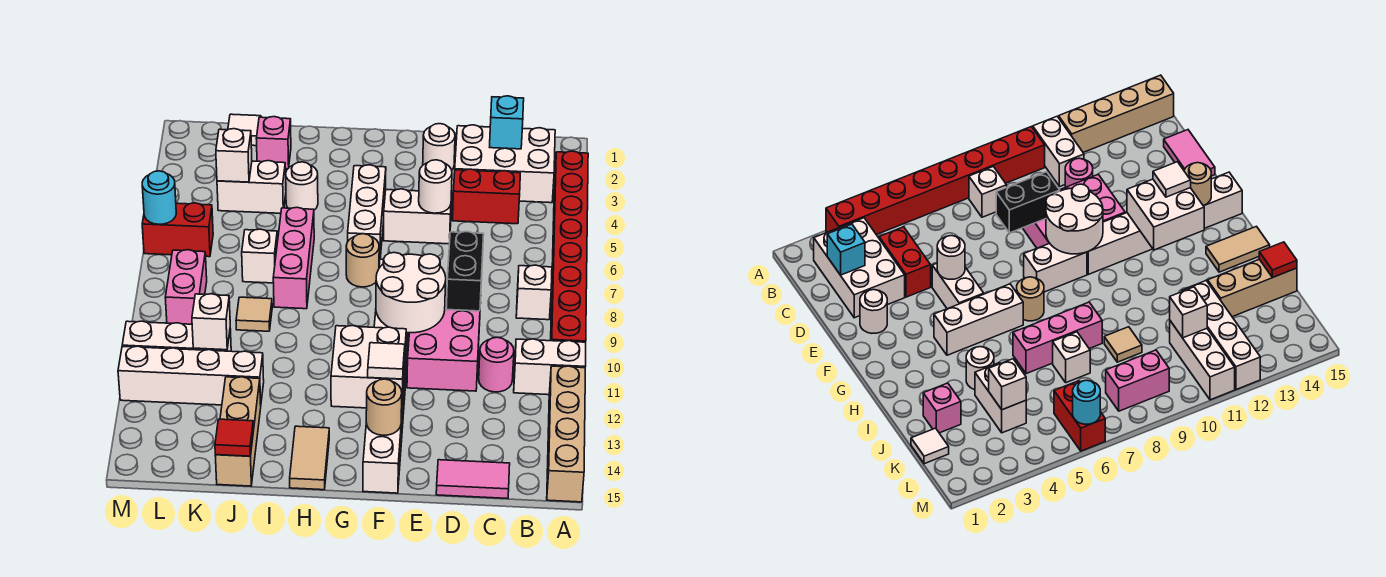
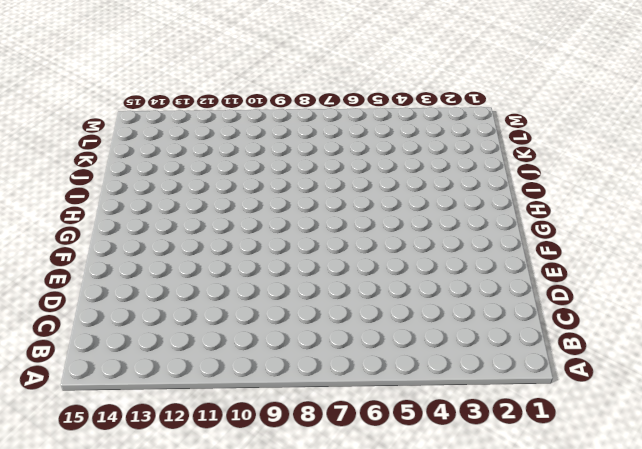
none -> red 1x8 brick [551,151,588,342]
none -> white 1x2 brick [514,339,586,395]
none -> tan 1x4 brick [547,366,585,502]
none -> white 2x3 brick [455,125,555,203]

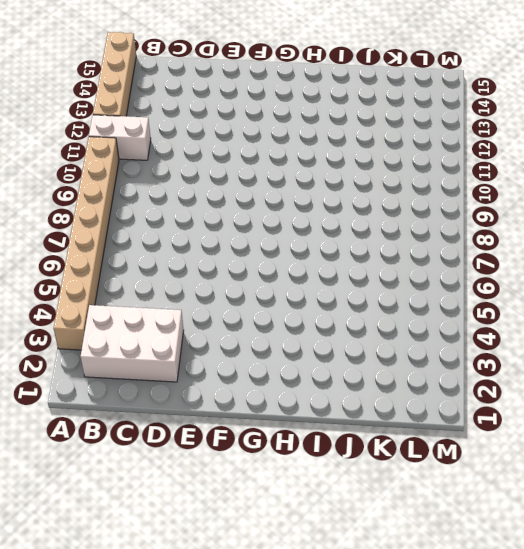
tan 1x8 brick [54,137,119,350] -> red 1x8 brick [551,151,588,342]
none -> white 1x1 brick [516,265,552,320]
none -> red 1x2 brick [452,169,520,224]
none -> pink 1x1 round brick [479,337,514,392]
none -> pink 1x2 tile [436,460,510,499]

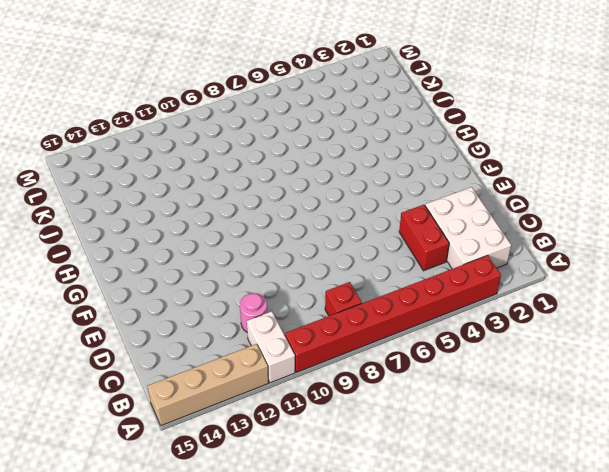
red 1x1 brick [325,282,362,316] -> white 1x1 brick [516,265,552,320]
none -> pink 1x2 tile [436,460,510,499]
none -> pink 2x3 brick [407,286,481,391]
none -> white 1x1 round brick [423,124,455,170]
none -> white 1x2 brick [384,189,452,244]

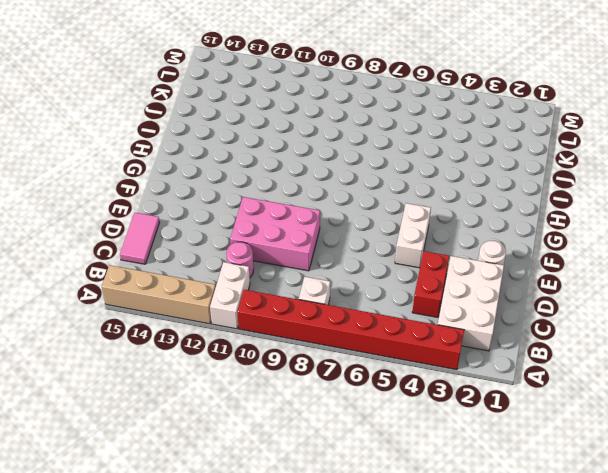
none -> white 1x2 brick [1024,243,1087,292]
none -> white 1x6 brick [363,312,409,493]
none -> white 1x3 brick [348,165,386,264]
none -> tan 1x1 round brick [346,234,379,287]

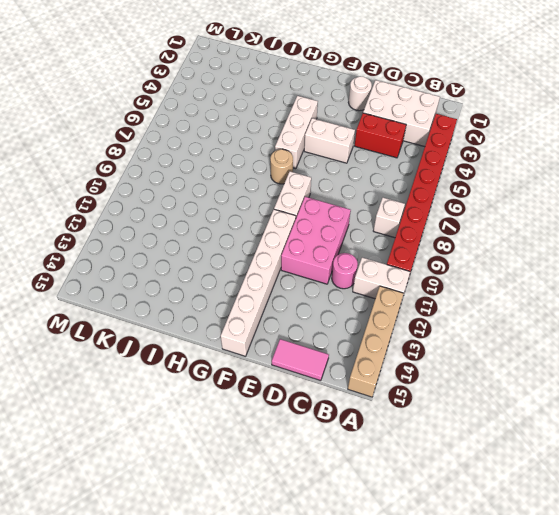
none -> tan 1x2 tile [290,426,329,490]
none -> white 1x1 round brick [286,162,318,210]
none -> pink 1x3 brick [273,207,314,309]
none -> pink 1x1 brick [256,117,291,169]

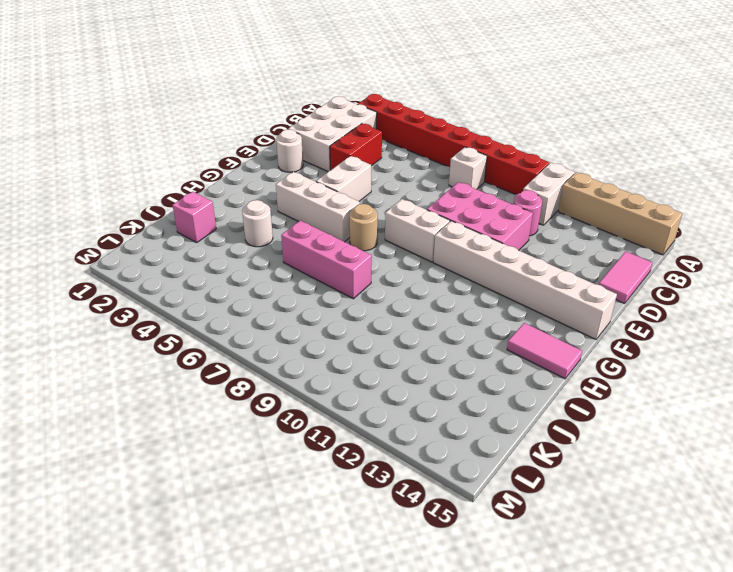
pink 1x2 tile [507,323,582,379] -> tan 1x2 tile [290,426,329,490]
none -> white 1x2 brick [217,161,286,213]
none -> white 1x1 brick [242,229,277,283]
none -> tan 1x1 tile [236,297,272,331]
none -> white 1x4 brick [118,346,264,405]

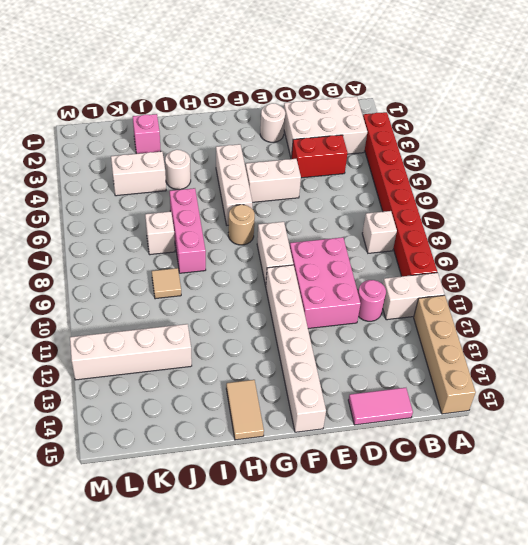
none -> tan 1x3 brick [215,377,261,486]
none -> white 1x1 tile [228,114,261,146]
none -> white 1x3 brick [122,321,231,351]
none -> red 1x2 brick [142,203,213,257]

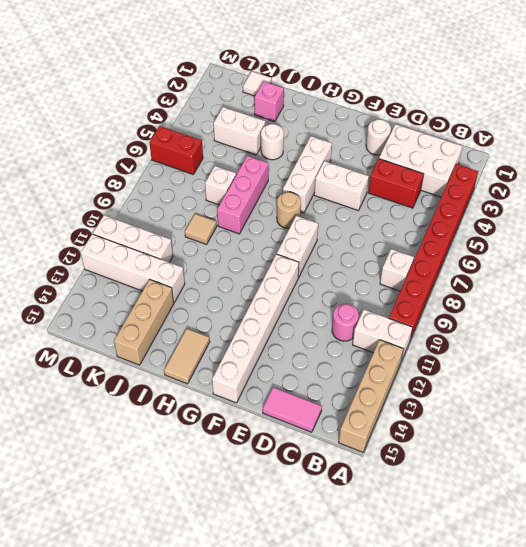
none -> pink 2x3 brick [407,286,481,391]
none -> pink 1x2 brick [165,250,207,324]
none -> cyan 1x1 brick [490,96,524,149]
none -> black 1x2 brick [446,232,484,311]

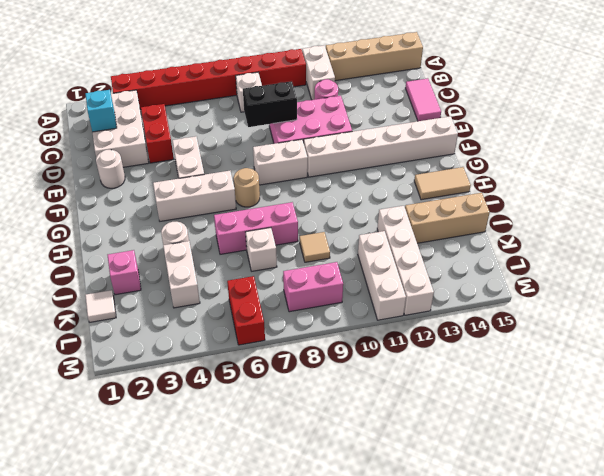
none -> white 1x1 round brick [419,160,452,213]
none -> white 2x2 round brick [376,252,446,333]
none -> white 2x2 brick [331,326,406,410]
none -> tan 1x1 round brick [366,379,402,435]

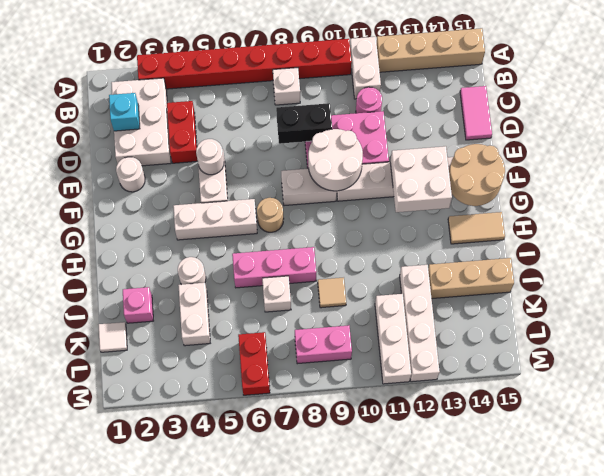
tan 2x2 round brick [449,144,505,206] -> tan 1x1 round brick [366,379,402,435]
none -> red 1x1 tile [215,419,254,456]
none -> white 1x1 brick [216,129,252,182]
none -> white 1x1 brick [192,294,230,350]
none -> cyan 1x1 round brick [142,171,176,224]

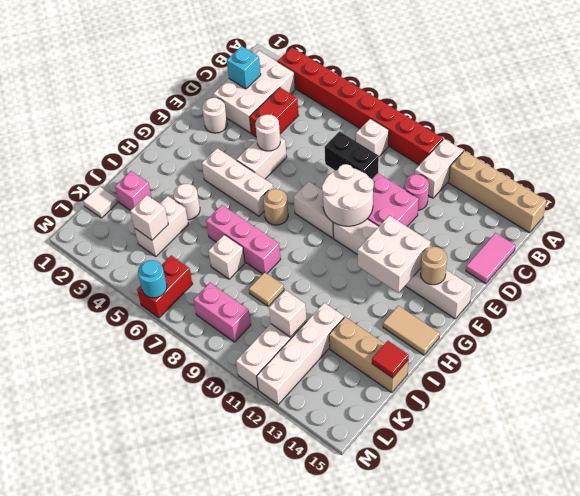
none -> white 1x1 tile [368,343,405,379]

